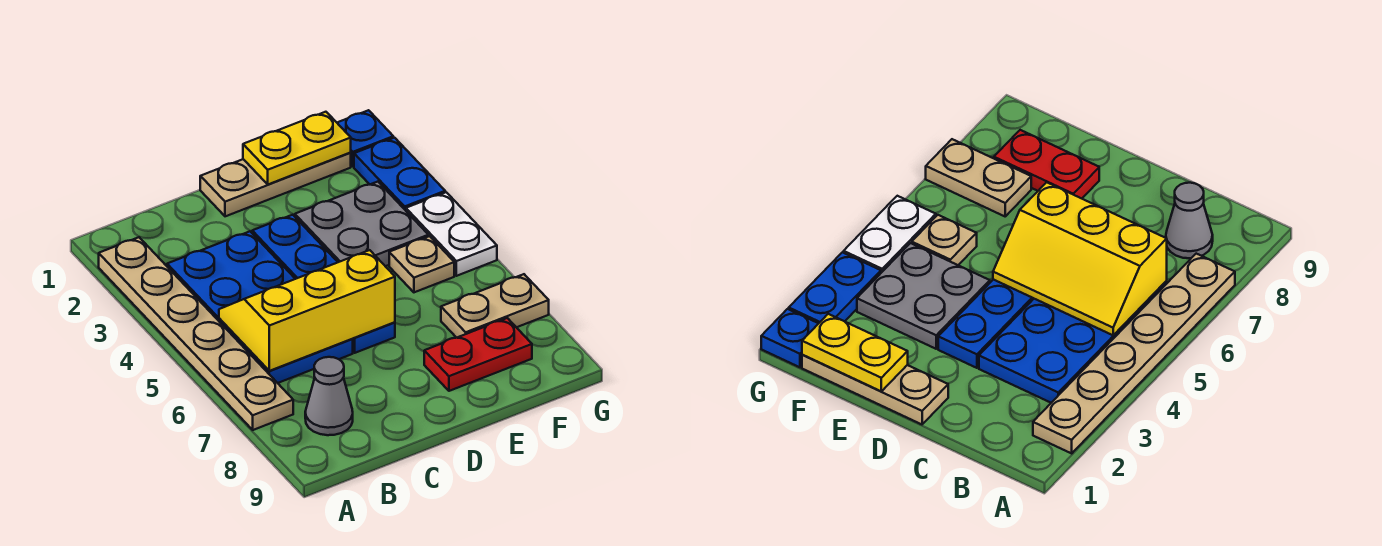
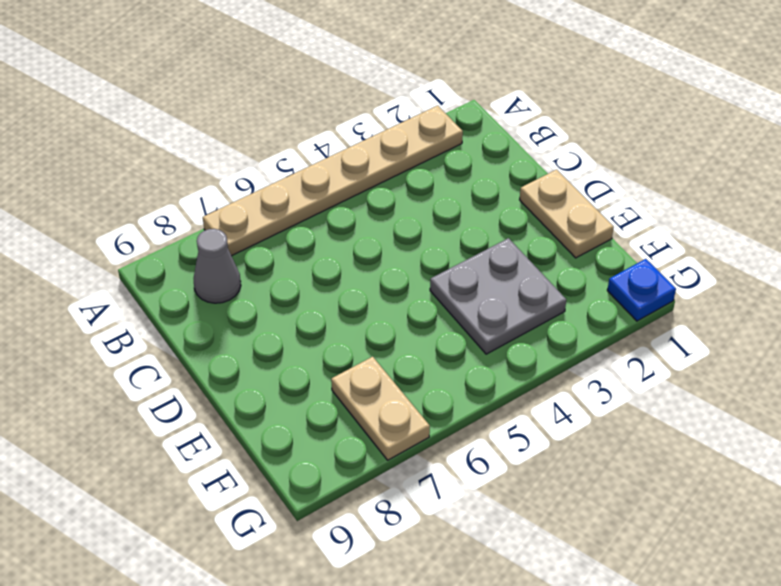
tan 1x2 plate [520,170,614,258] -> tan 1x3 plate [200,152,351,216]
none -> blue 2x4 plate [167,231,353,383]
none -> blue 1x4 plate [252,215,395,353]
none -> red 1x2 plate [424,318,532,391]

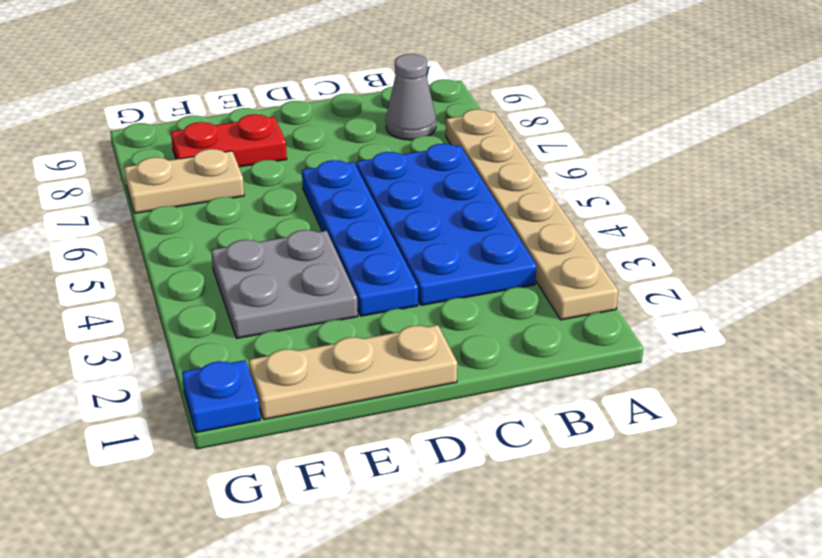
none -> tan 1x1 plate [389,236,454,292]
none -> blue 1x2 plate [354,138,445,210]
none -> white 1x2 plate [406,192,497,276]

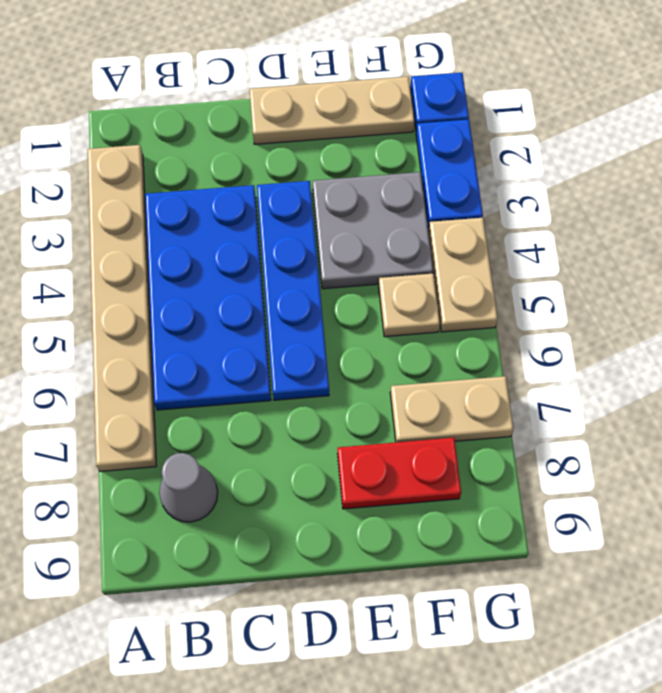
tan 1x2 plate [428,218,498,332] -> white 1x2 plate [406,192,497,276]
none -> yellow 2x3 slope [219,250,395,371]
none -> yellow 1x2 plate [243,112,351,184]

